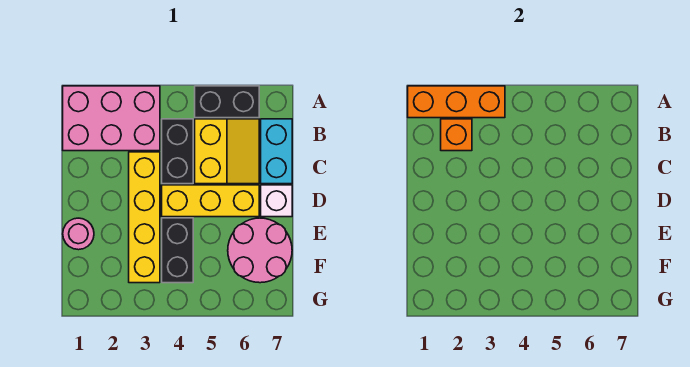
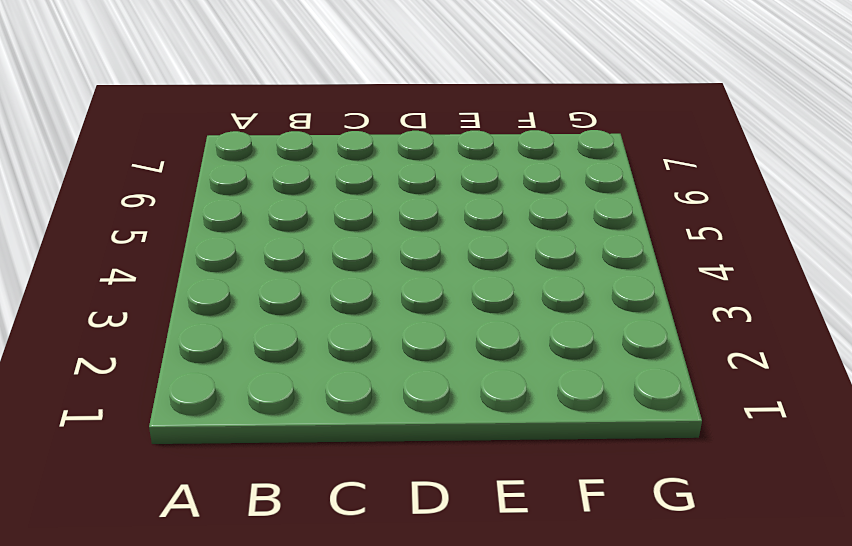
none -> pink 2x3 brick [63,86,160,151]
none -> black 1x2 brick [195,86,259,118]
none -> black 1x2 brick [162,119,193,184]

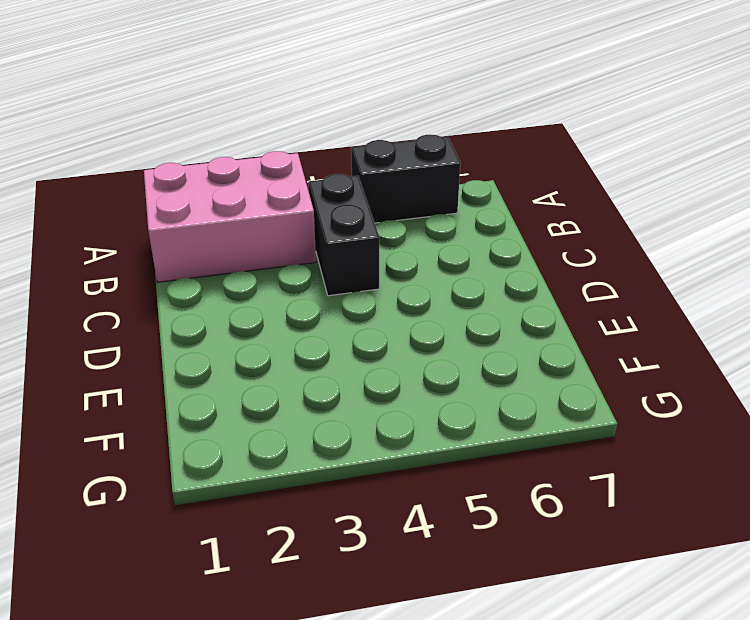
none -> yellow 2x2 slope [195,119,259,184]
none -> cyan 1x2 brick [261,119,292,184]
none -> yellow 1x4 brick [129,152,160,283]

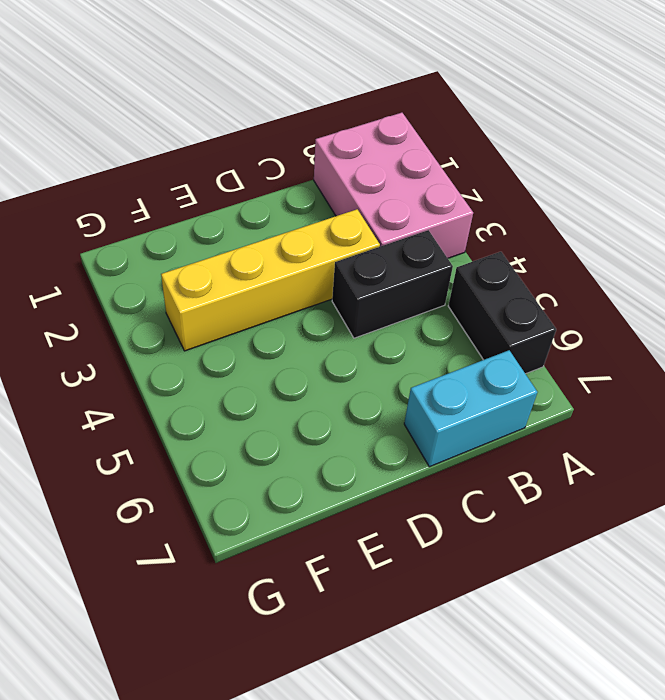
none -> yellow 2x2 slope [195,119,259,184]
none -> yellow 1x3 brick [162,185,259,217]
none -> white 1x1 brick [261,185,292,217]

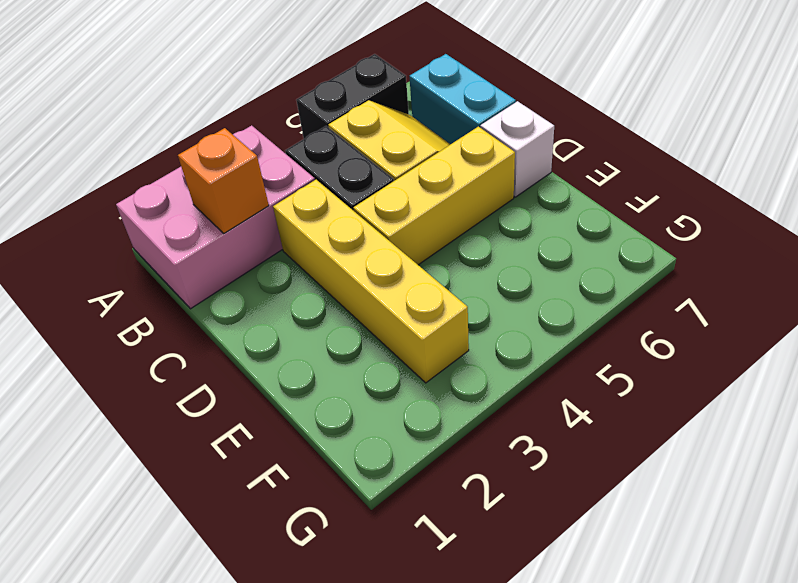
none -> pink 1x1 round brick [63,218,94,250]
none -> black 1x2 brick [162,218,193,283]
none -> pink 2x2 round brick [228,218,292,283]

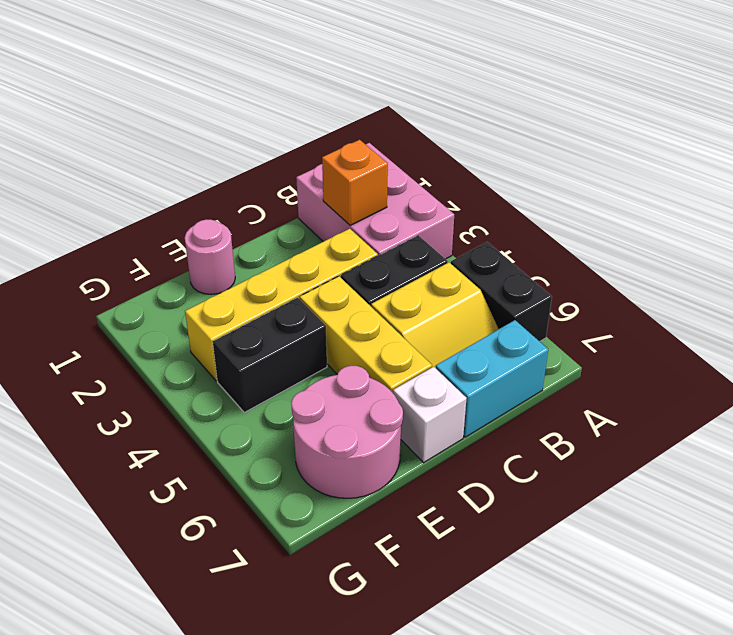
none -> orange 1x3 brick [408,86,505,118]

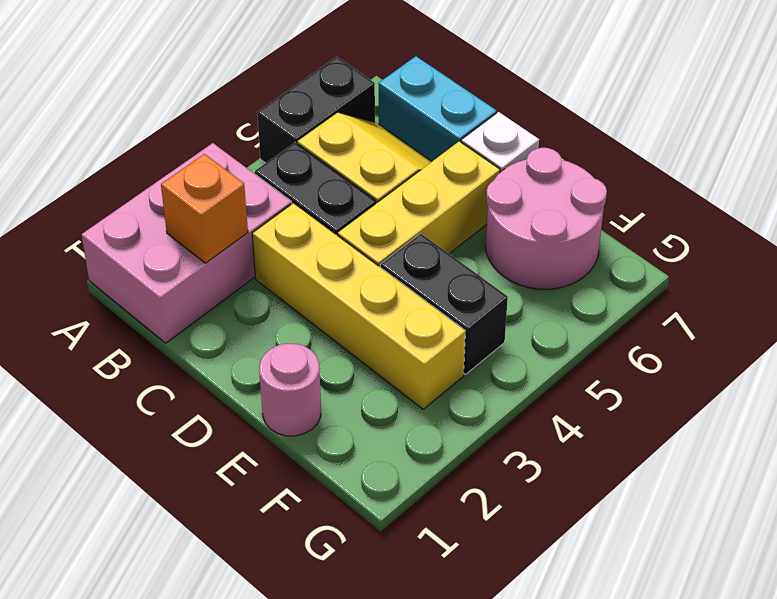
none -> orange 1x3 brick [408,86,505,118]

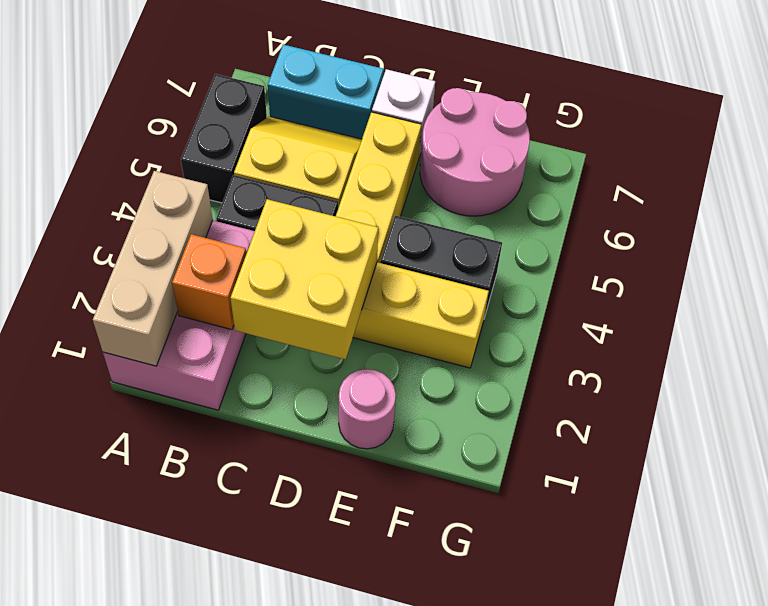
tan 1x3 brick [93,171,213,366] -> orange 1x3 brick [408,86,505,118]
yellow 2x2 brick [230,199,378,359] -> none

